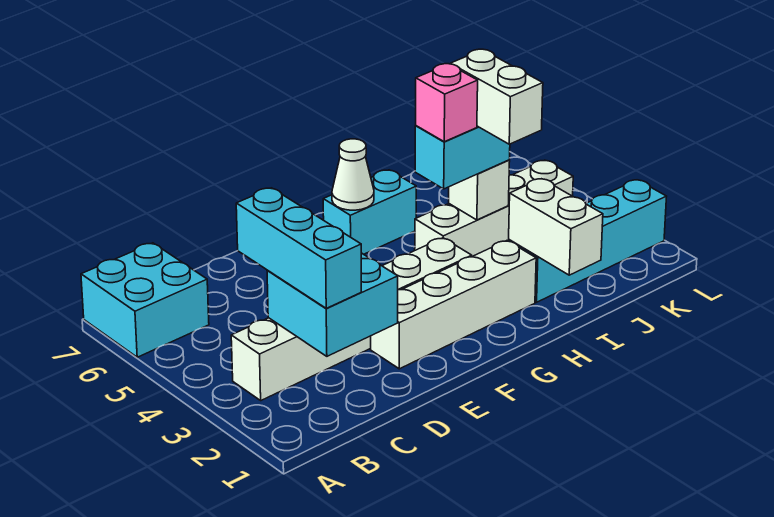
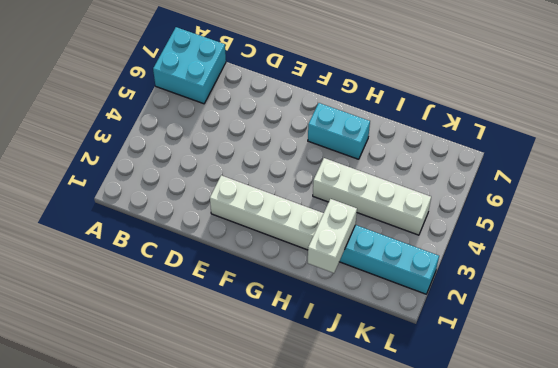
none -> white 1x6 brick [231,238,472,400]
none -> cyan 2x2 brick [267,253,398,356]
none -> white 1x1 cone [332,139,374,210]

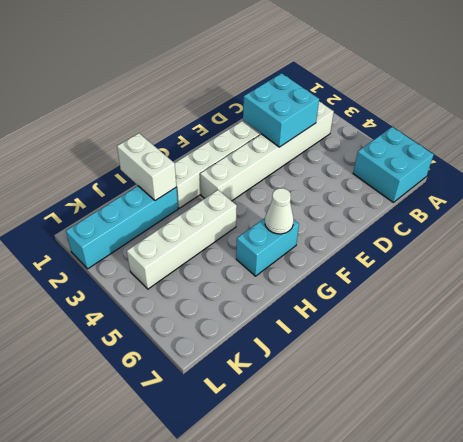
none -> white 1x1 brick [449,160,510,220]
none -> cyan 1x3 brick [236,188,361,308]
none -> cyan 1x2 brick [415,126,510,189]

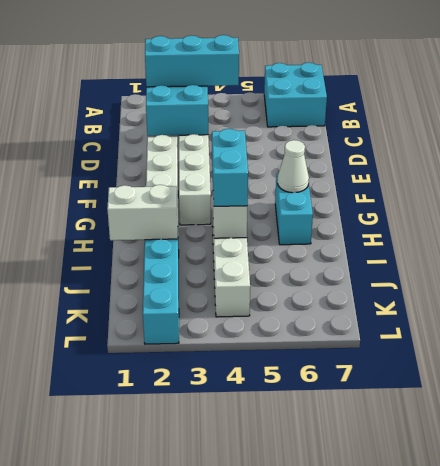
none -> pink 1x1 brick [416,64,478,142]
none -> white 1x2 brick [451,49,543,144]

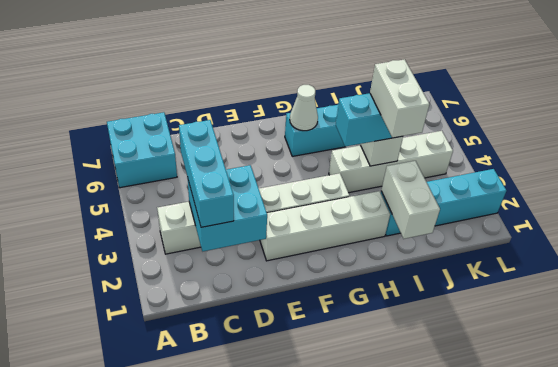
none -> pink 1x1 brick [416,64,478,142]

